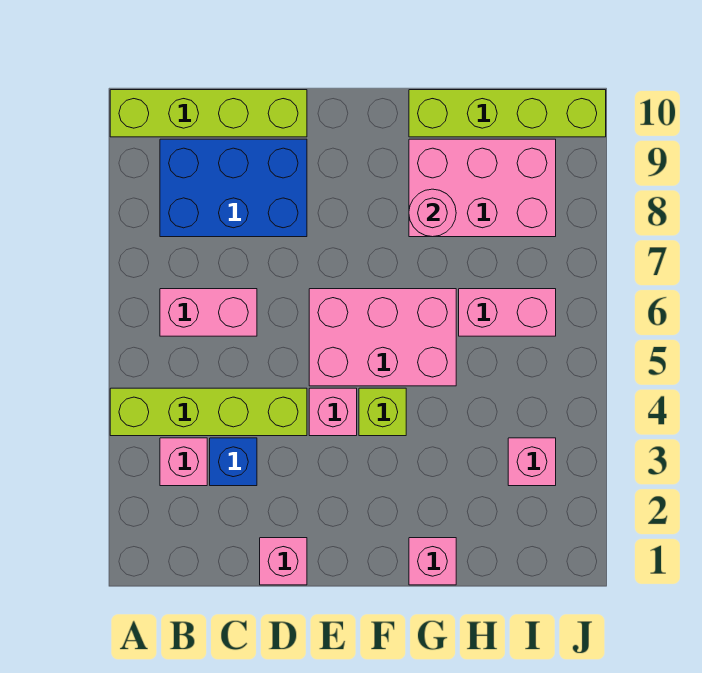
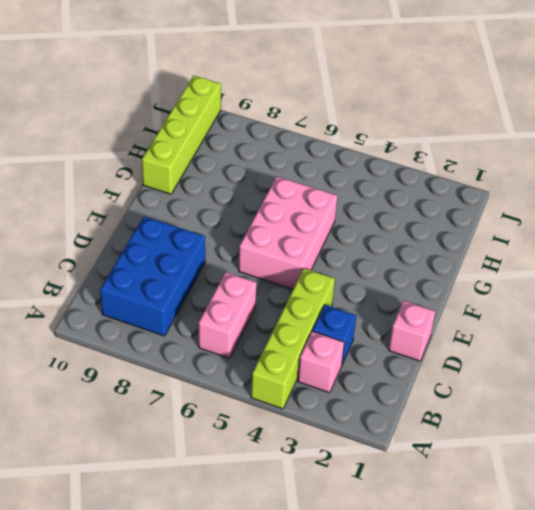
none -> lime 1x4 brick [110,90,307,137]
none -> pink 1x1 brick [309,388,357,436]
none -> lime 1x1 brick [359,388,406,436]

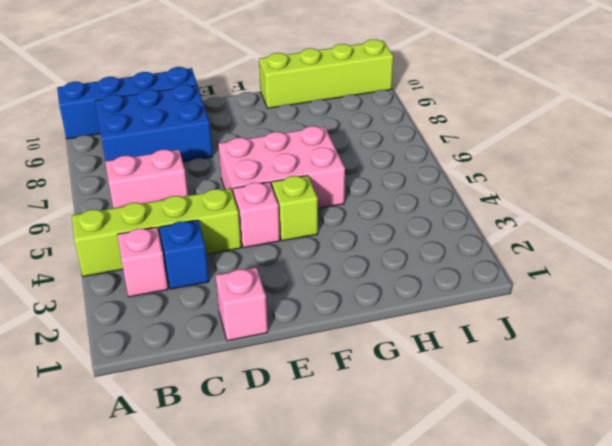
blue 1x4 brick [57,67,197,139] -> lime 1x4 brick [110,90,307,137]
none -> pink 1x1 brick [409,538,456,585]
none -> pink 2x3 brick [409,139,556,237]
none -> pink 1x2 brick [459,289,556,336]

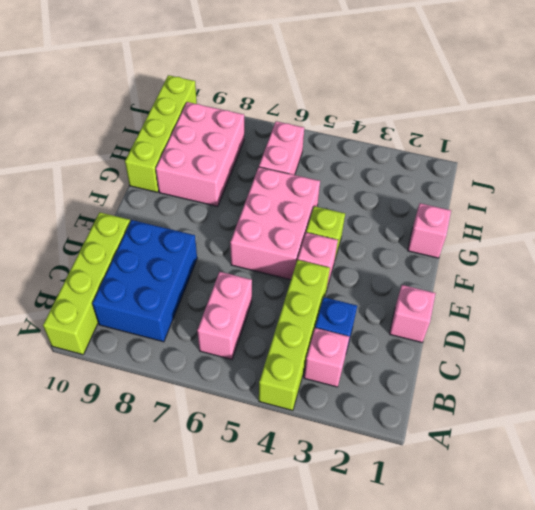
none -> pink 1x1 brick [508,438,556,486]
none -> pink 1x1 round brick [409,189,456,237]

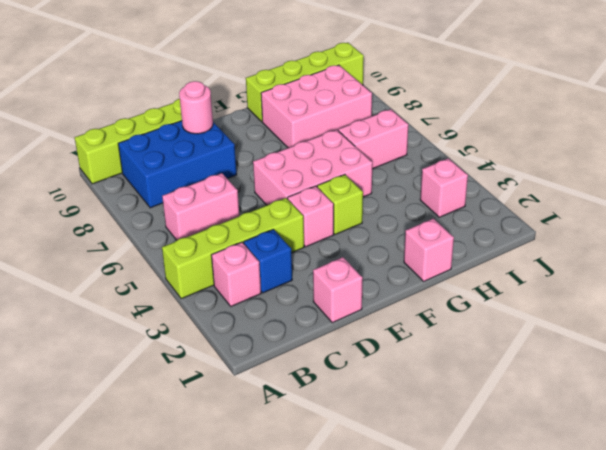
pink 1x1 round brick [179,81,213,134] -> pink 1x1 round brick moved to [409,189,456,237]

